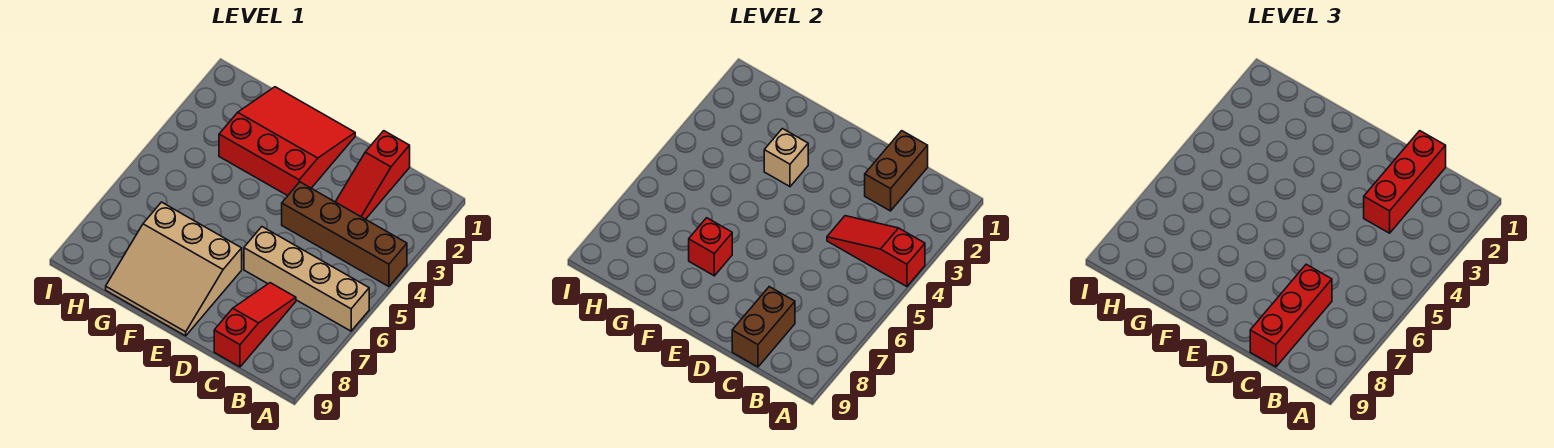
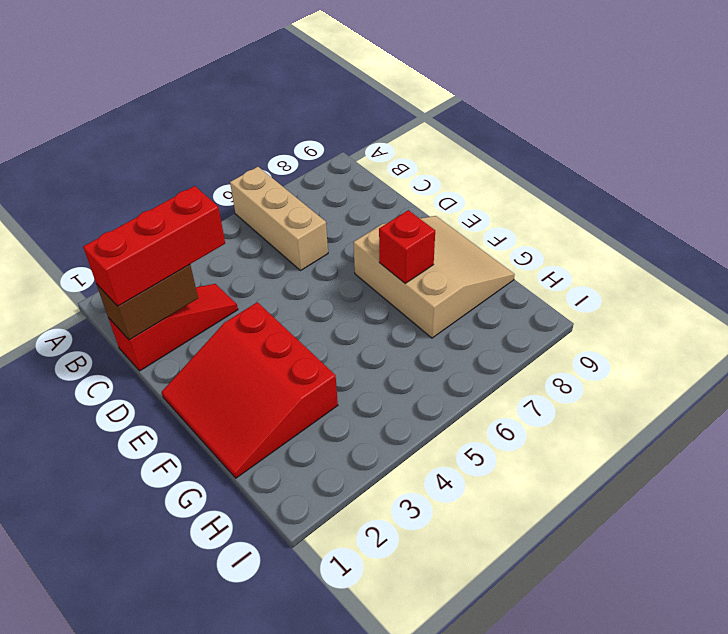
tan 1x3 brick [230,167,328,270] -> tan 1x4 brick [244,227,369,331]
none -> brown 1x4 brick [282,182,407,287]
none -> red 1x3 slope [214,283,296,367]
none -> red 1x3 slope [827,216,925,287]

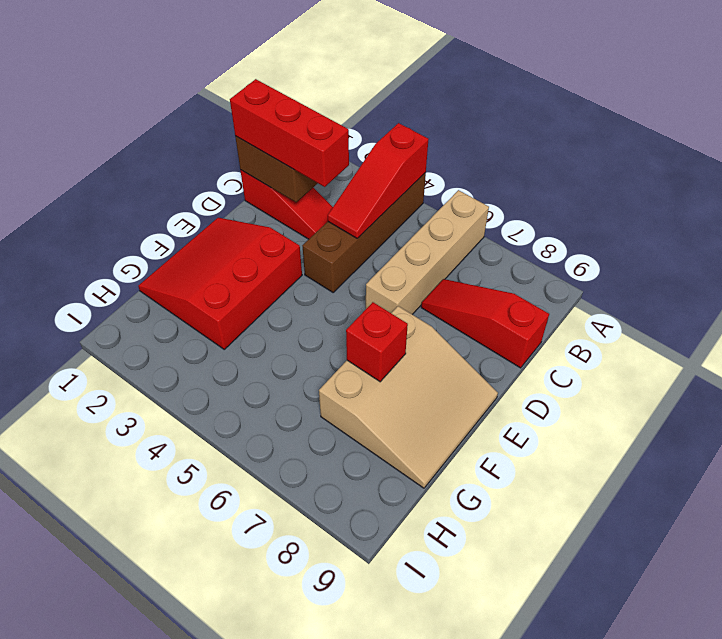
none -> brown 1x2 brick [732,287,795,367]
none -> tan 1x1 brick [764,129,808,186]
none -> red 1x3 brick [1250,264,1332,367]

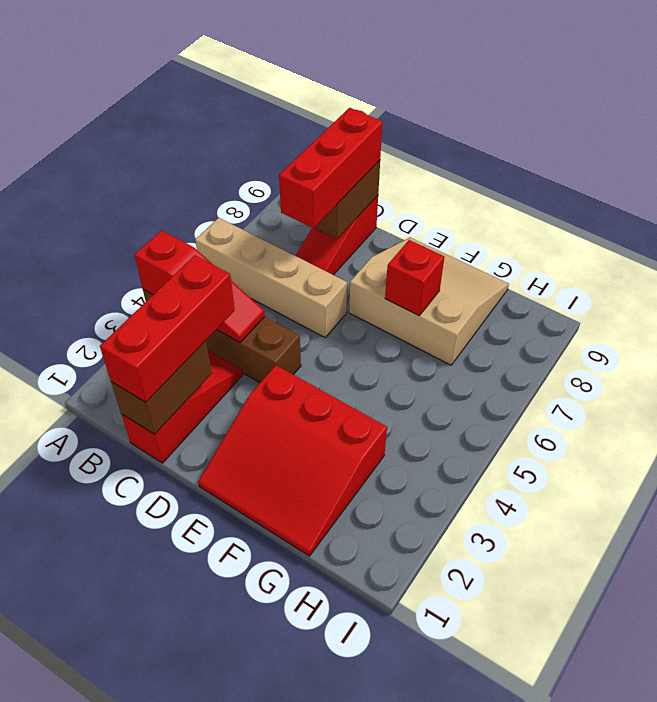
none -> tan 1x1 brick [764,129,808,186]

